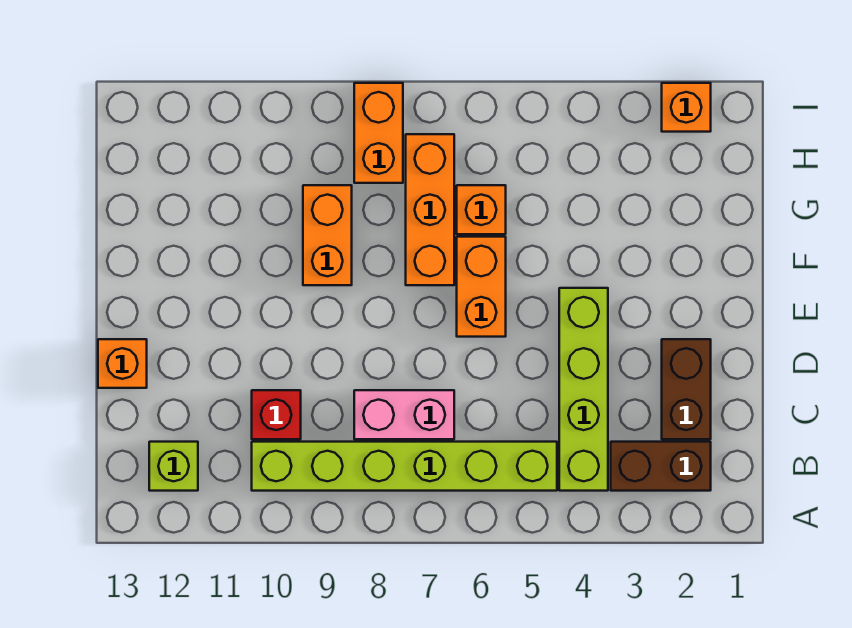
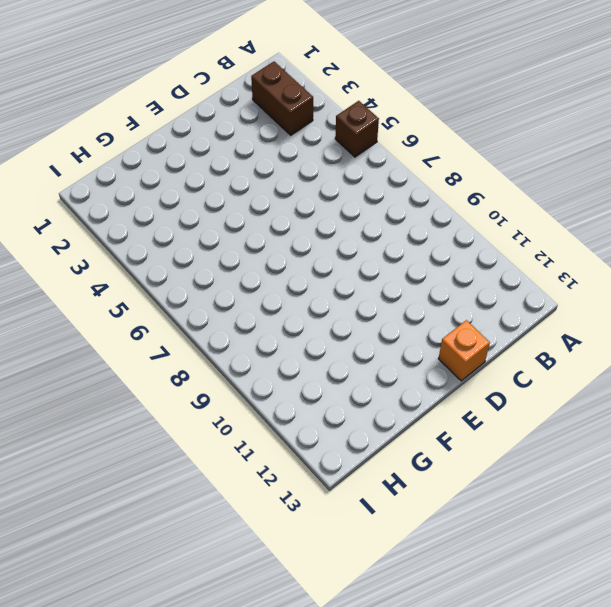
brown 1x1 brick [335,101,379,157] -> none
none -> lime 1x4 brick [559,288,608,491]
none -> lime 1x6 brick [252,442,557,491]
none -> lime 1x1 brick [149,442,198,491]

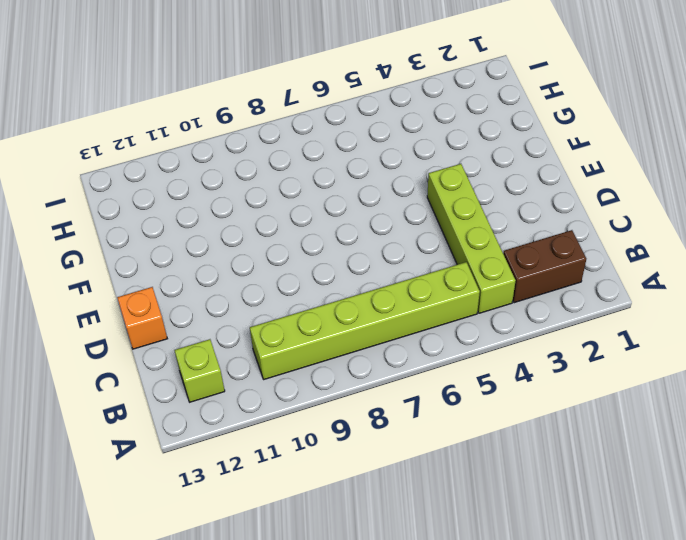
none -> brown 1x2 brick [662,339,711,439]
none -> pink 1x2 brick [354,390,454,439]
none -> red 1x1 brick [252,390,301,439]

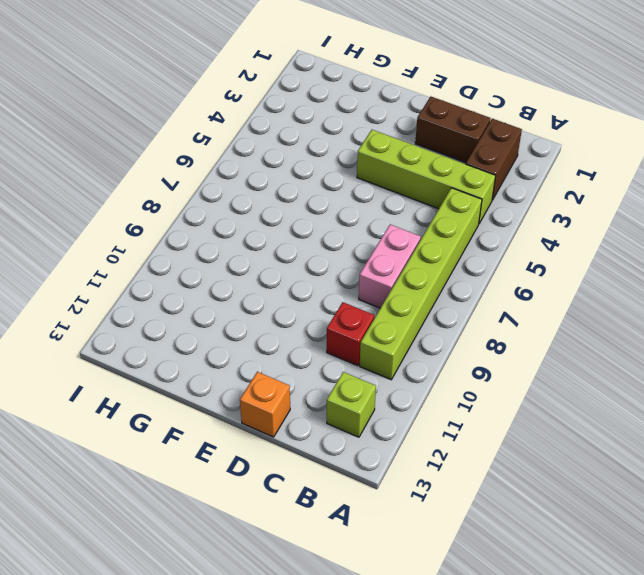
none -> orange 1x2 brick [457,237,506,337]
none -> orange 1x3 brick [406,134,454,285]
none -> orange 1x2 brick [303,185,352,285]

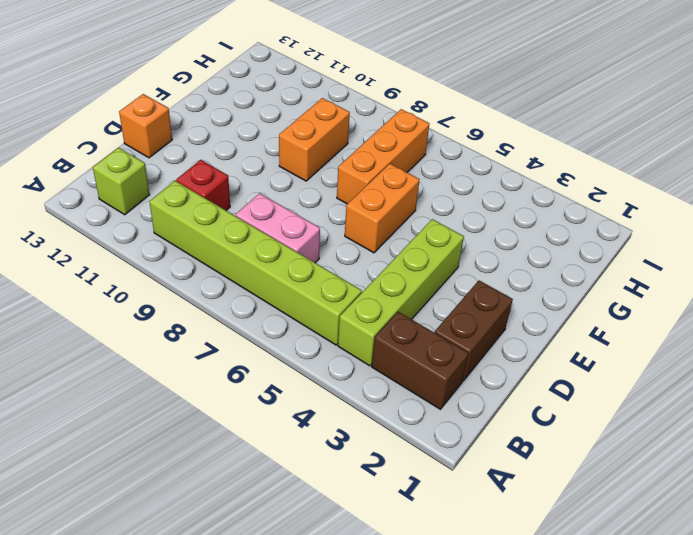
none -> orange 1x1 brick [457,185,506,234]
none -> orange 1x2 brick [354,83,403,183]
none -> orange 1x1 brick [662,83,711,132]

